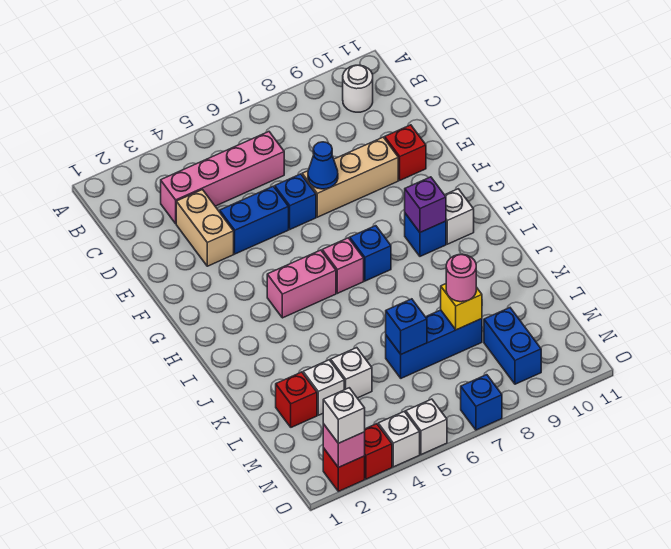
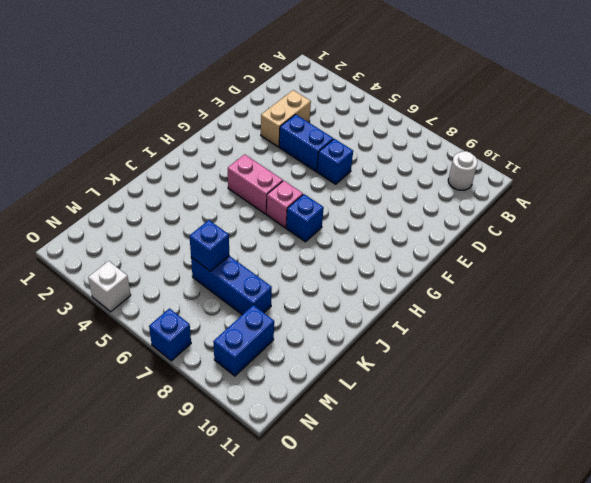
none -> pink 1x4 brick [161,132,284,224]
none -> tan 1x3 brick [302,137,398,217]
none -> red 1x1 brick [385,125,426,180]

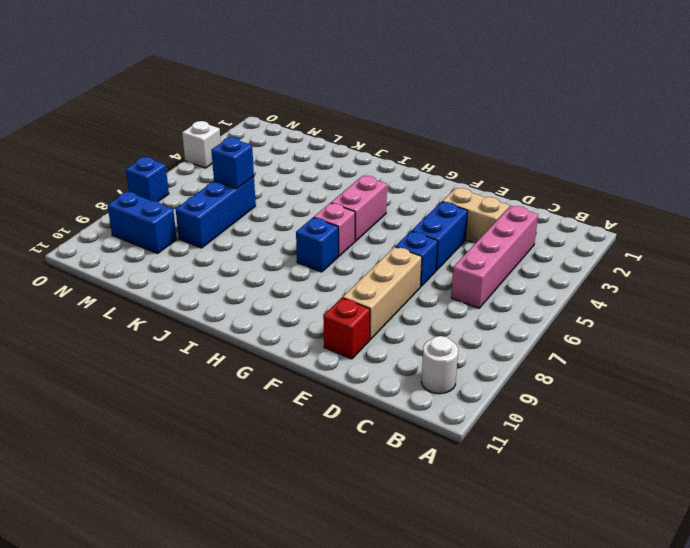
none -> blue 1x1 brick [405,213,446,256]
none -> white 1x1 brick [445,189,474,244]
none -> red 1x1 brick [276,372,317,427]

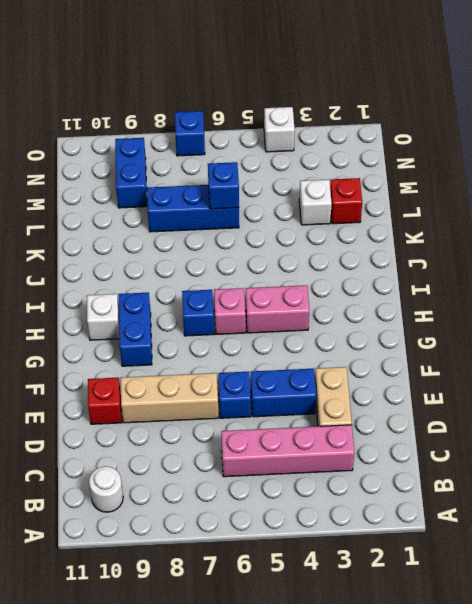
blue 1x2 brick [119,292,152,366] -> blue 1x1 brick [405,213,446,256]
none -> white 1x1 brick [331,348,372,398]
none -> red 1x1 brick [323,448,365,491]
none -> red 1x1 brick [365,424,392,479]

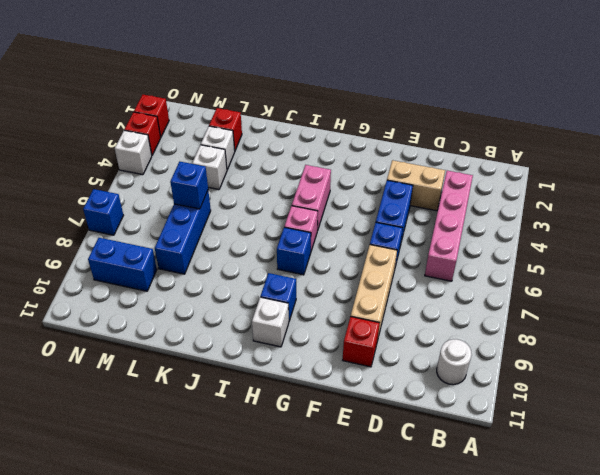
none -> white 1x1 brick [406,399,447,455]
none -> blue 1x1 cone [308,142,338,189]
none -> purple 1x1 brick [405,177,446,232]

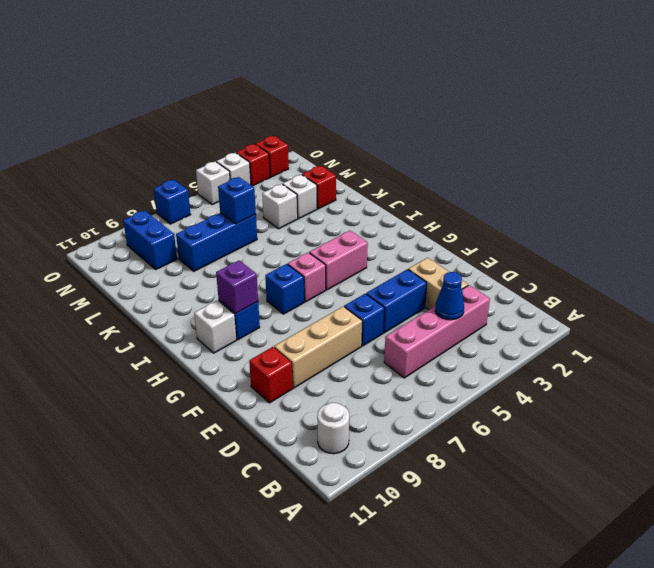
blue 1x1 cone [435,272,464,320] -> blue 1x1 cone moved to [308,142,338,189]
none -> yellow 1x1 brick [441,284,482,330]
none -> pink 1x1 brick [323,424,365,467]
none -> pink 1x1 round brick [446,254,476,302]

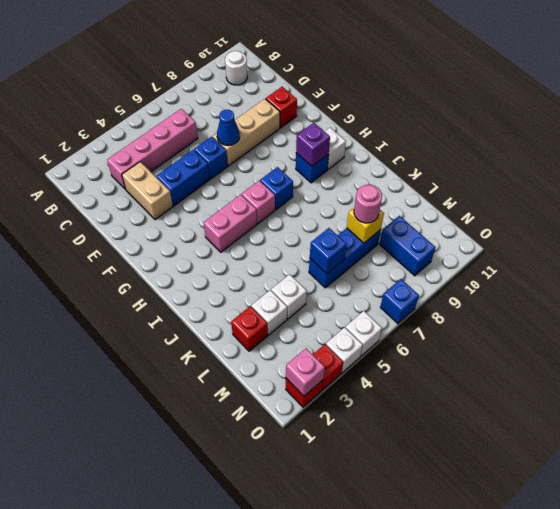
none -> white 1x1 brick [323,388,365,443]

